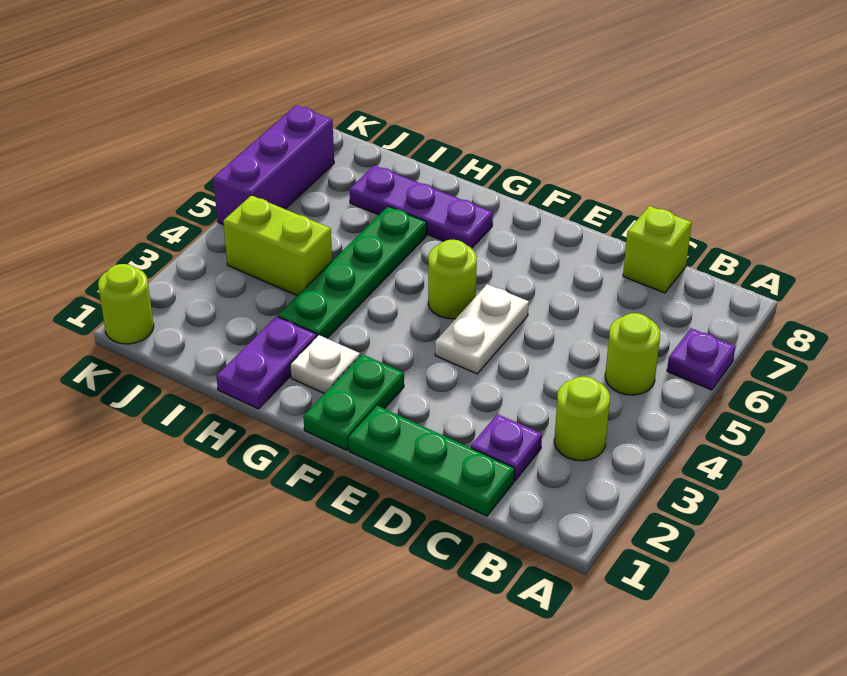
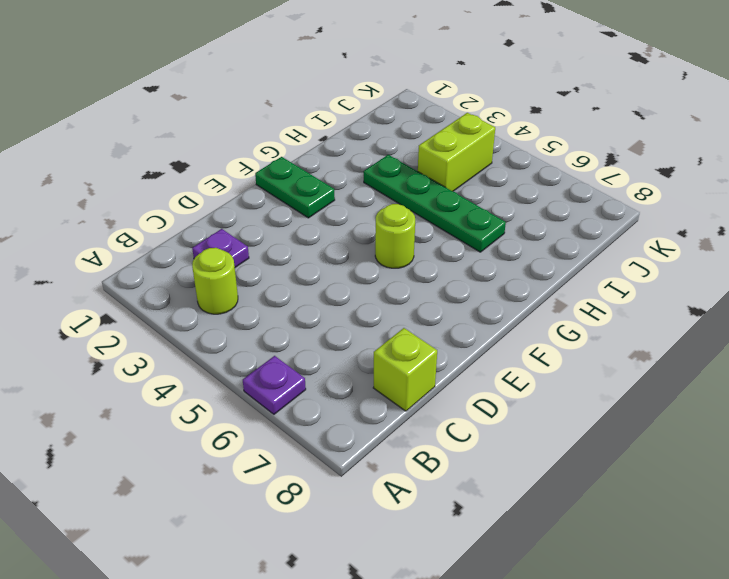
none -> lime 1x1 round brick [605,313,660,395]
none -> green 1x3 plate [348,406,515,516]
none -> white 1x2 plate [435,284,529,374]

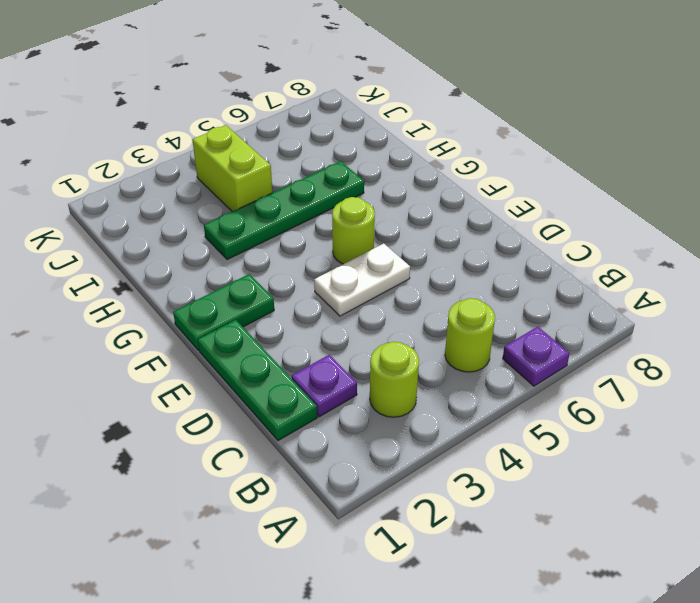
none -> lime 1x1 brick [623,206,692,293]
none -> white 1x1 plate [290,335,360,394]
none -> purple 1x3 plate [349,165,493,248]

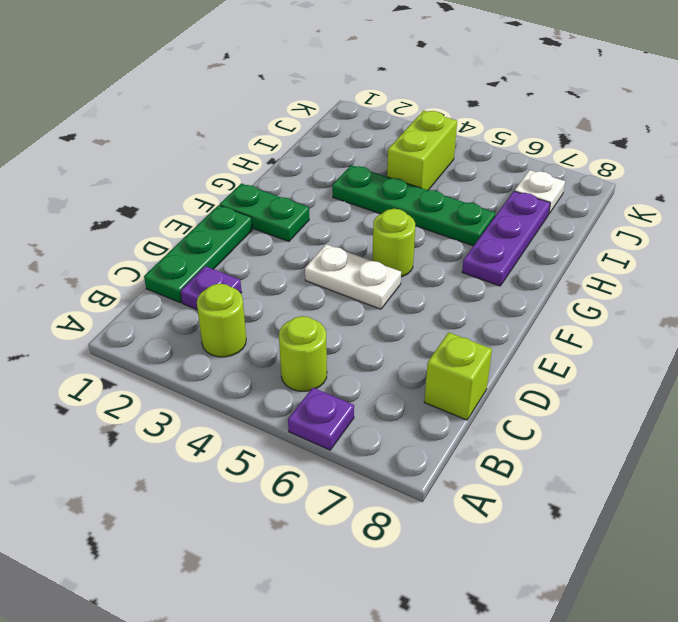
white 1x1 plate [515,170,565,213] -> white 1x1 plate moved to [290,335,360,394]
none -> purple 1x2 plate [216,316,317,409]
none -> lime 1x1 round brick [98,264,154,344]
none -> purple 1x3 brick [213,105,334,225]

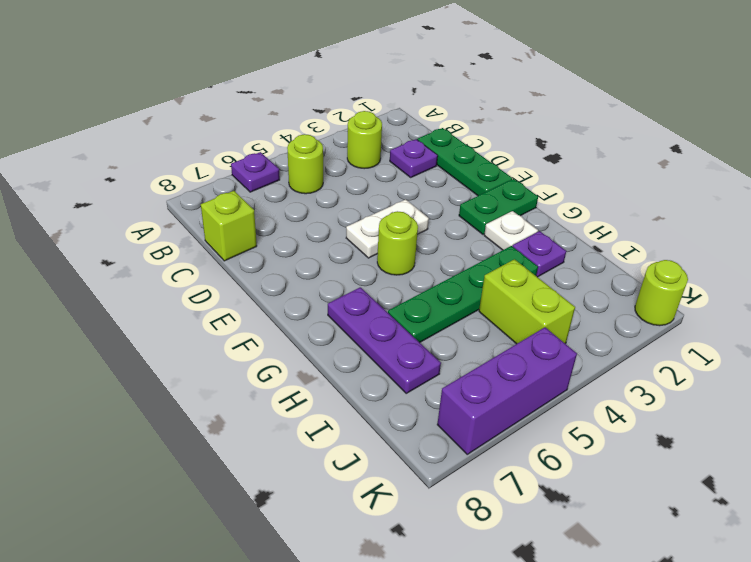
purple 1x1 plate [512,231,566,277] -> purple 1x2 plate [216,316,317,409]

